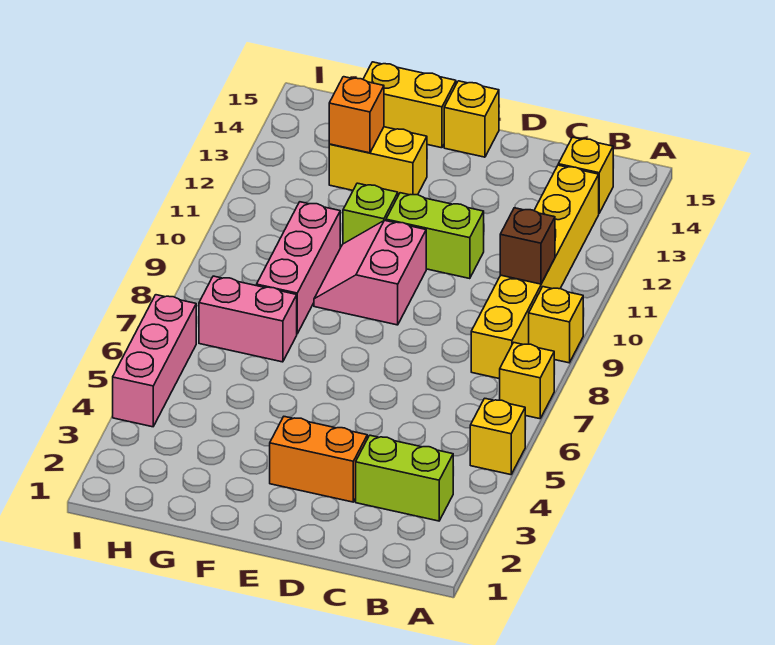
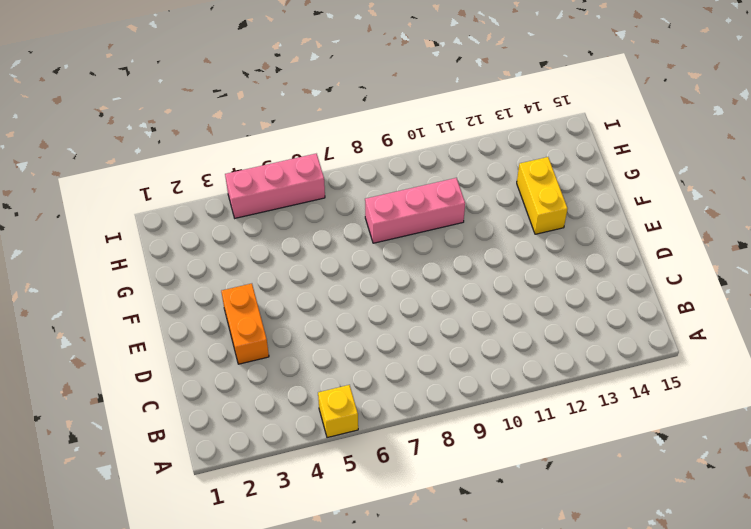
none -> yellow 1x1 brick [500,343,554,419]
none -> yellow 1x1 brick [529,287,583,363]
none -> lime 1x2 brick [356,435,453,521]

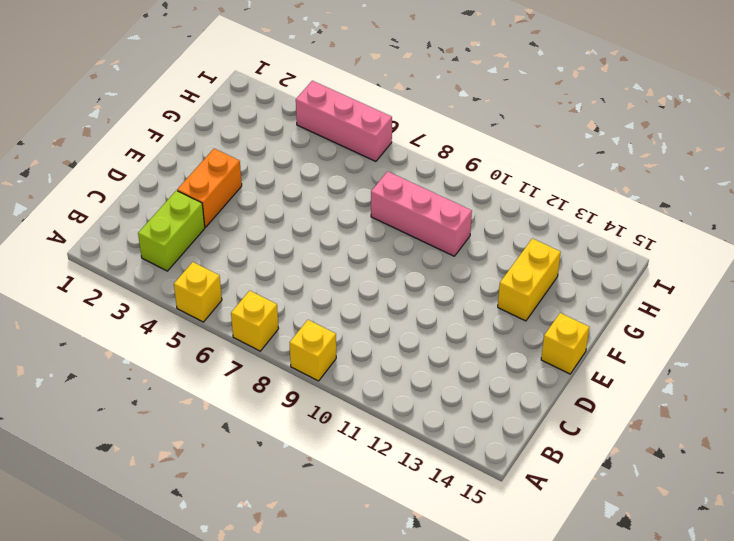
none -> yellow 1x6 brick [471,165,599,379]
none -> yellow 1x1 brick [558,137,613,213]
none -> lime 1x2 brick [386,193,484,279]

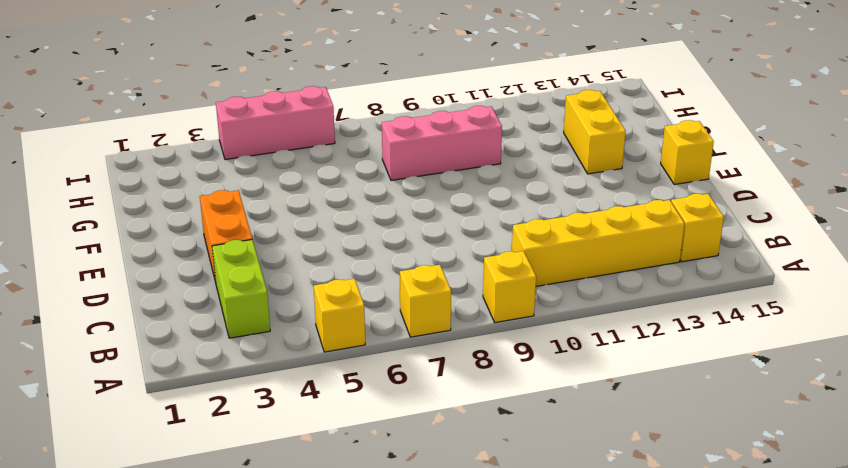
yellow 1x4 brick [512,200,684,286] -> yellow 1x6 brick [471,165,599,379]
none -> lime 1x2 brick [386,193,484,279]
none -> pink 2x2 slope [314,220,426,325]
none -> lime 1x1 brick [343,183,398,244]

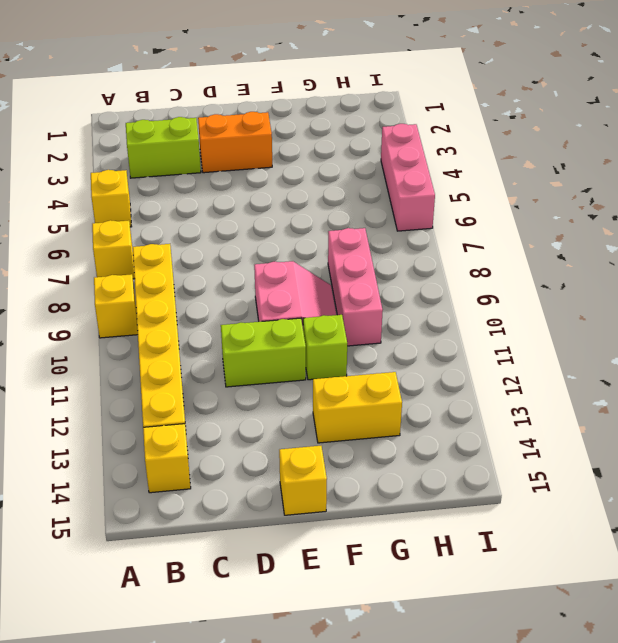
none -> yellow 1x2 brick [363,62,456,148]
none -> pink 1x2 brick [199,276,297,362]
none -> brown 1x1 brick [500,208,555,284]

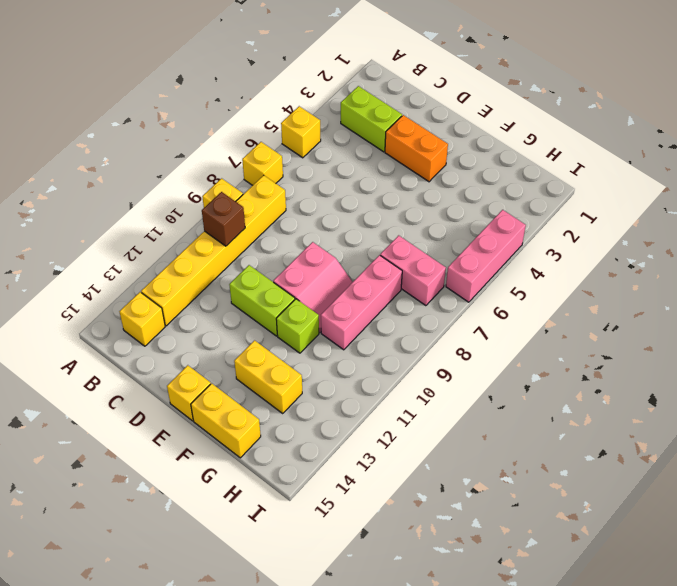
none -> orange 1x1 brick [329,77,384,153]

